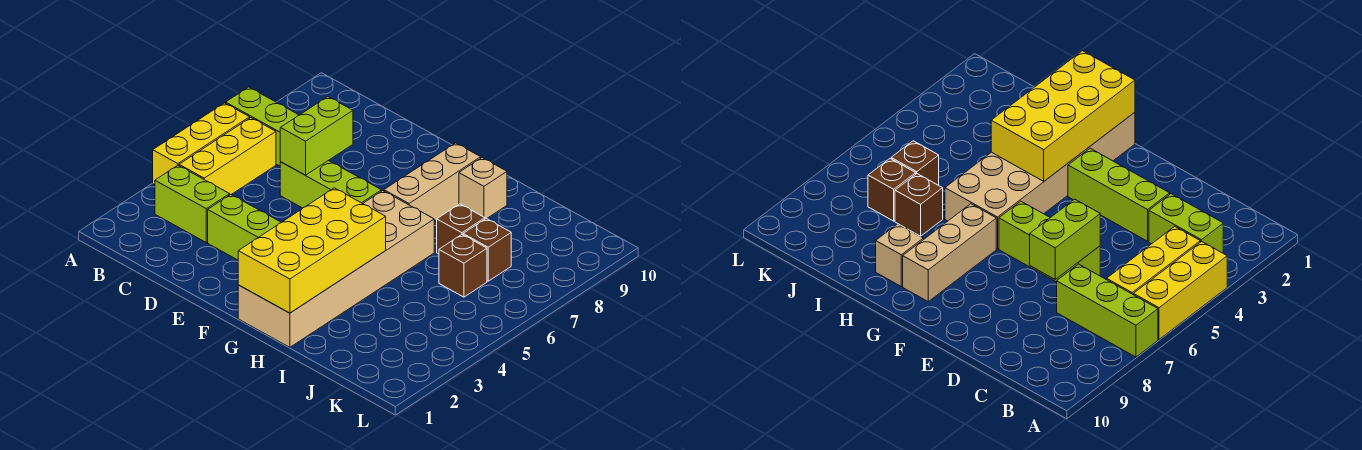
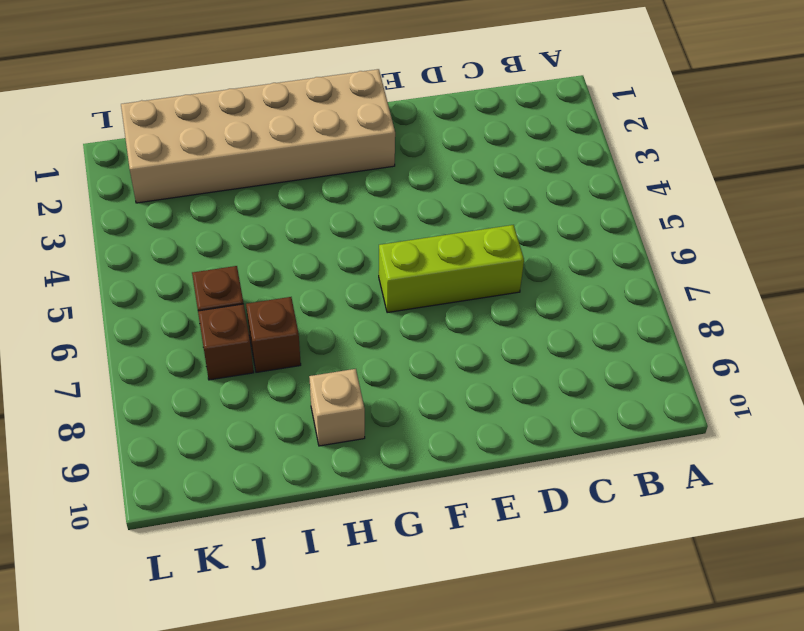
tan 2x6 brick [121,69,395,203] -> tan 2x6 brick turned to [238,191,434,347]
none -> yellow 1x3 brick [153,103,250,185]
none -> lime 1x3 brick [226,87,299,166]
none -> lime 1x2 brick [155,165,230,243]

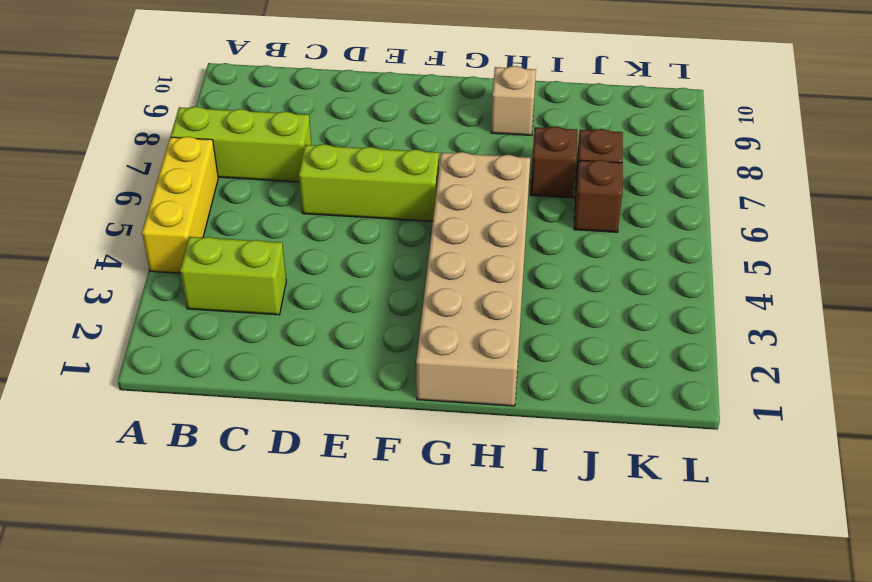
none -> yellow 1x3 brick [179,118,276,195]
none -> lime 1x3 brick [208,195,281,260]
none -> tan 1x3 brick [384,143,481,221]

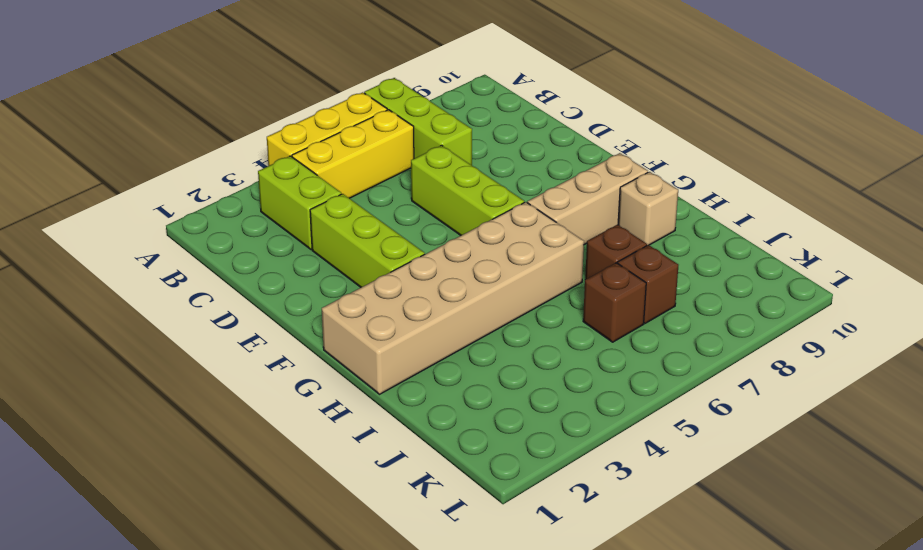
none -> lime 1x2 brick [280,97,353,175]
none -> yellow 2x4 brick [238,188,386,313]

